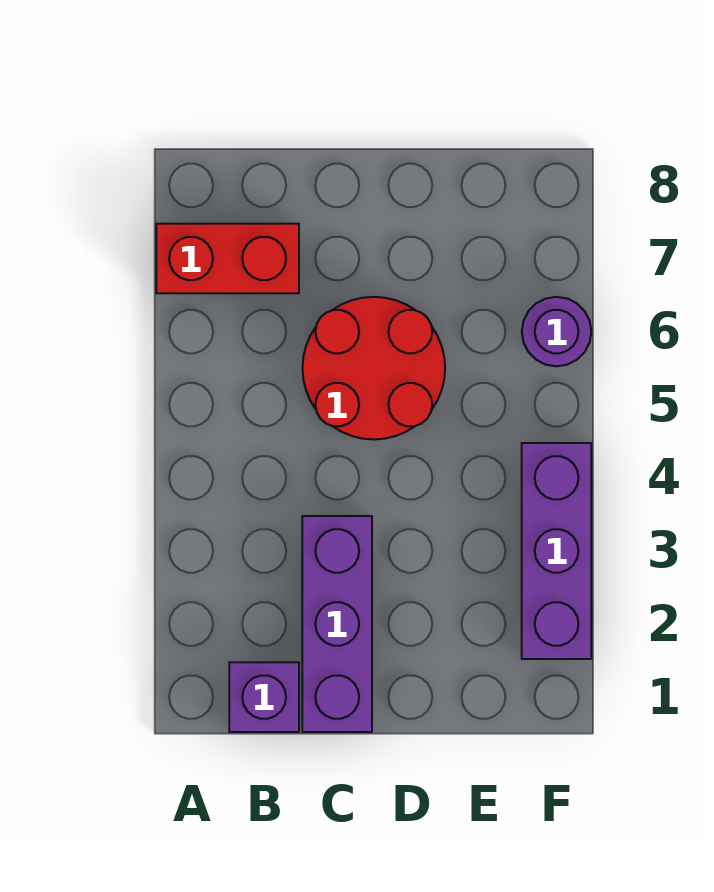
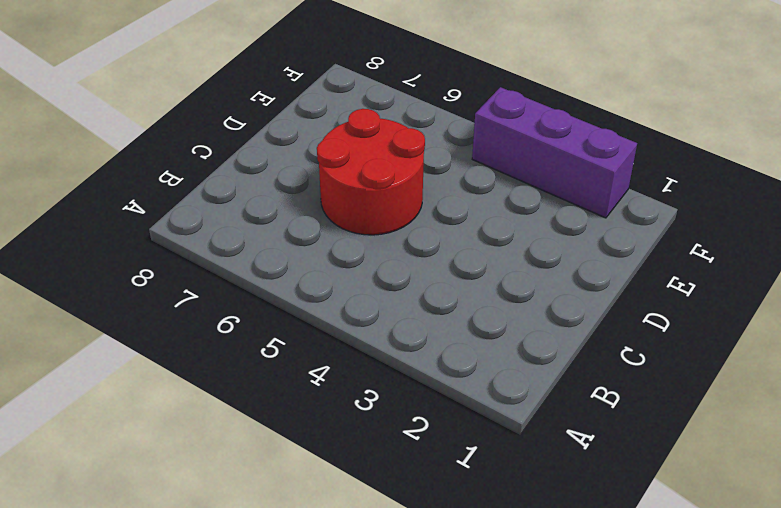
none -> red 1x2 brick [156,224,299,293]
none -> purple 1x1 brick [229,662,299,732]

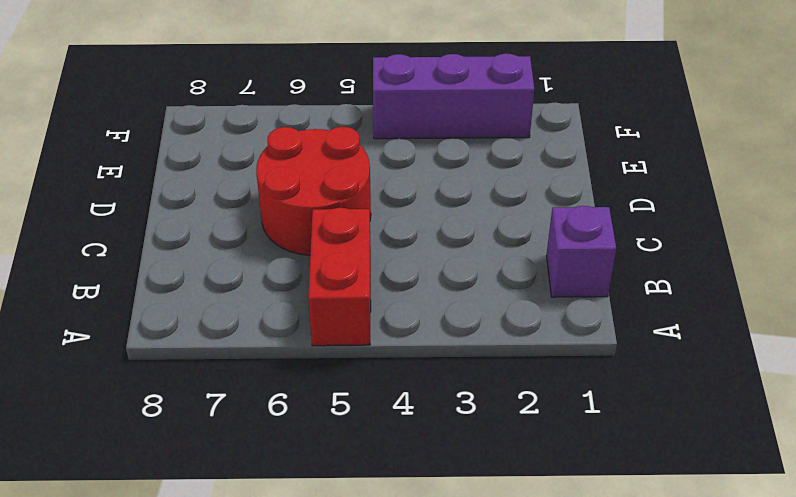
red 1x2 brick [308,208,371,346] -> red 1x2 brick moved to [156,224,299,293]
none -> purple 1x3 brick [302,516,372,732]
none -> purple 1x1 round brick [522,297,591,366]

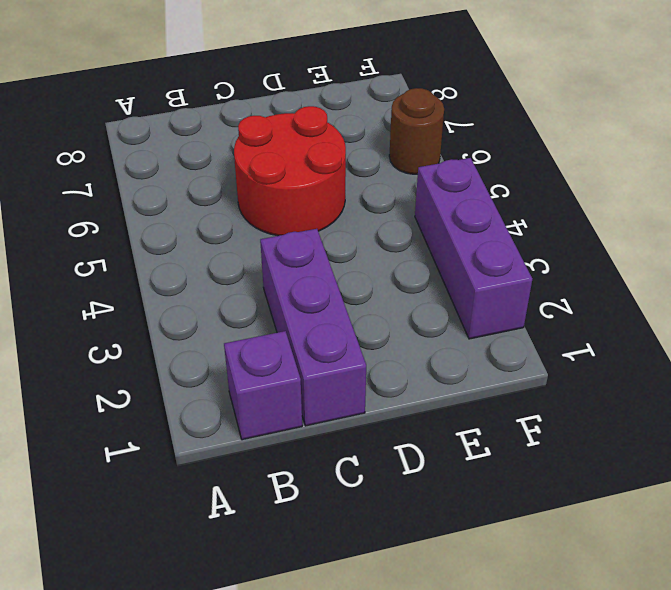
brown 1x1 round brick [389,88,444,174] -> purple 1x1 round brick [522,297,591,366]
none -> red 1x2 brick [156,224,299,293]

